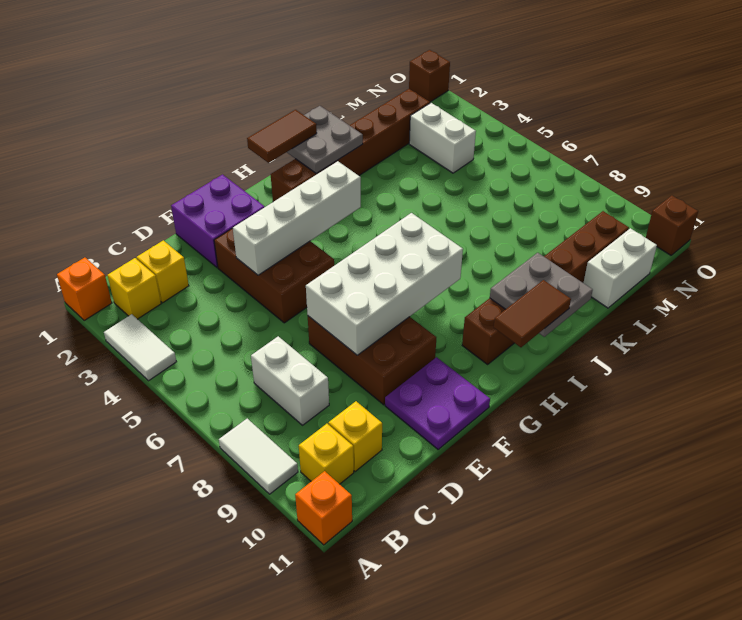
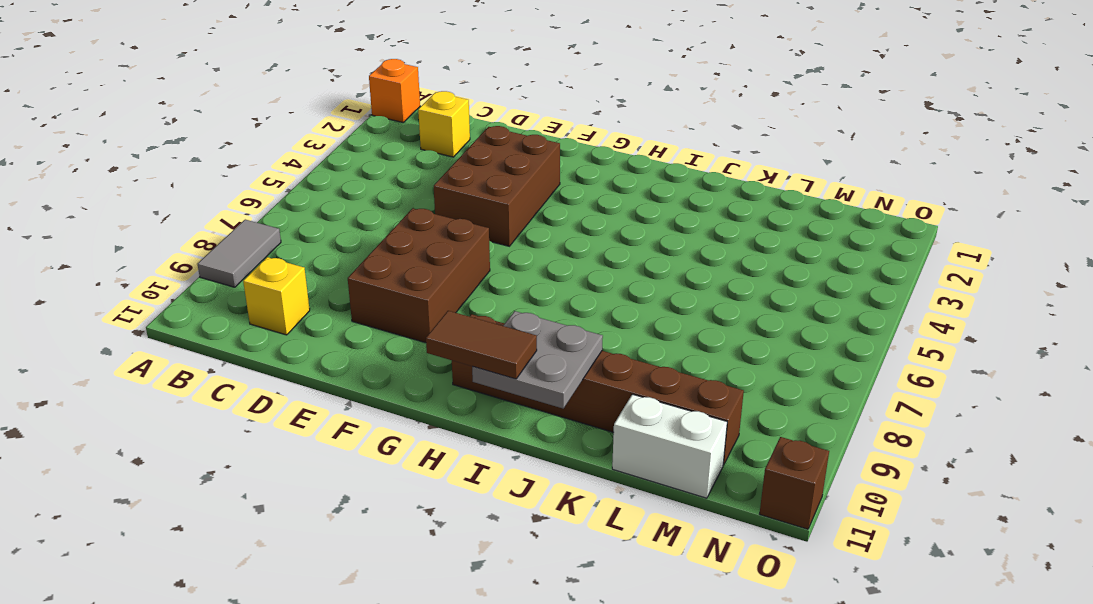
grey 1x2 tile [198,220,281,287] -> white 1x2 tile [219,419,298,494]
none -> white 1x2 tile [104,314,176,381]
none -> orange 1x1 brick [295,471,352,545]
none -> yellow 1x1 brick [107,258,161,319]

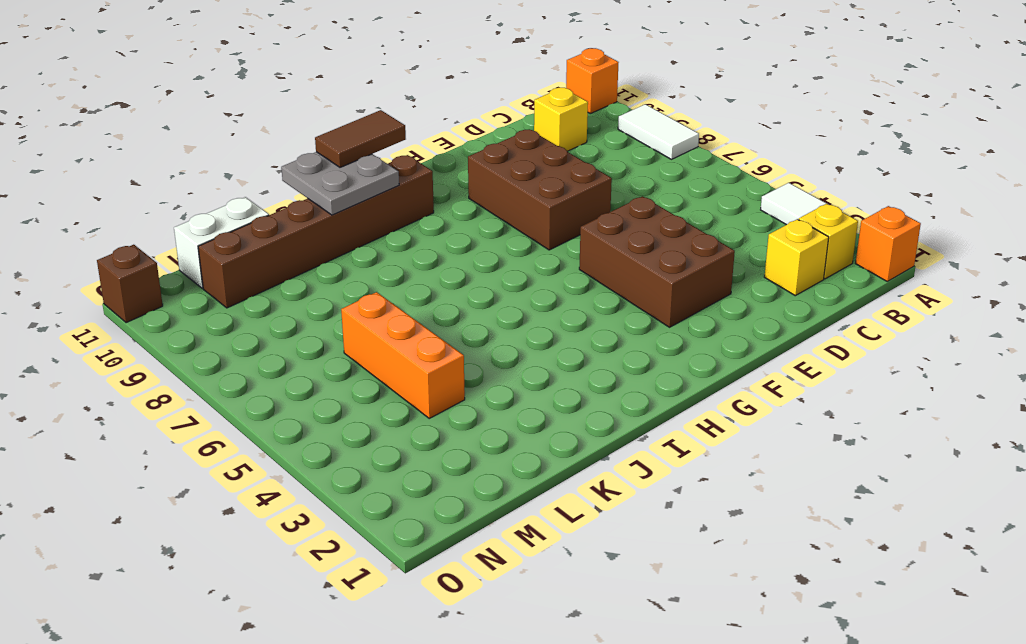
orange 1x3 brick [341,292,465,418] -> none
none -> yellow 1x1 brick [299,424,354,484]
none -> white 1x2 brick [251,336,329,425]
none -> purple 2x2 brick [171,175,264,267]

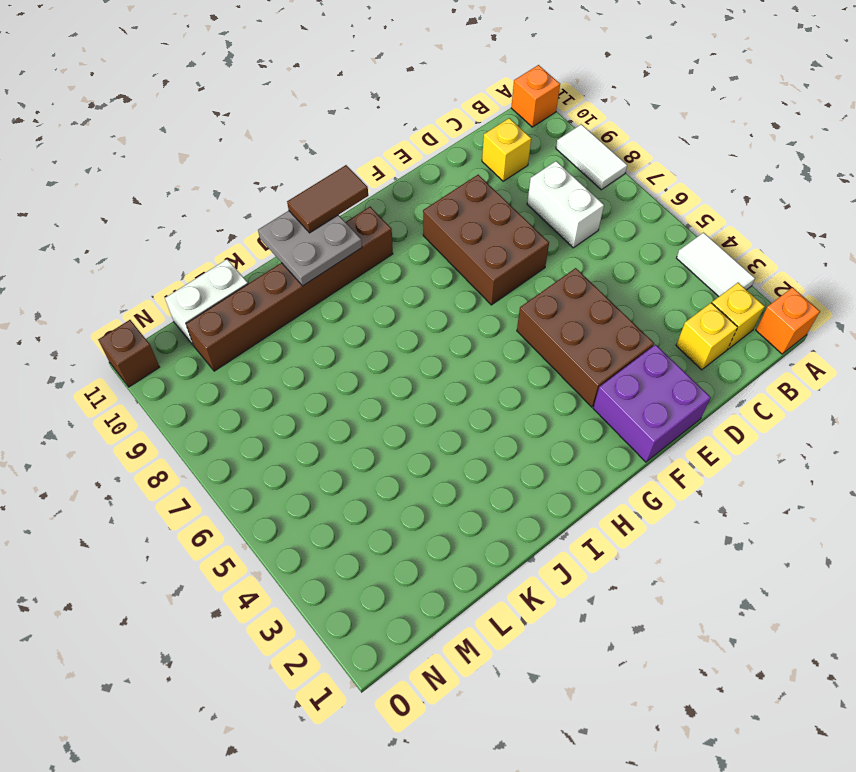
none -> yellow 1x1 brick [299,424,354,484]
none -> purple 2x2 plate [385,357,490,449]
none -> brown 1x6 brick [271,89,430,202]

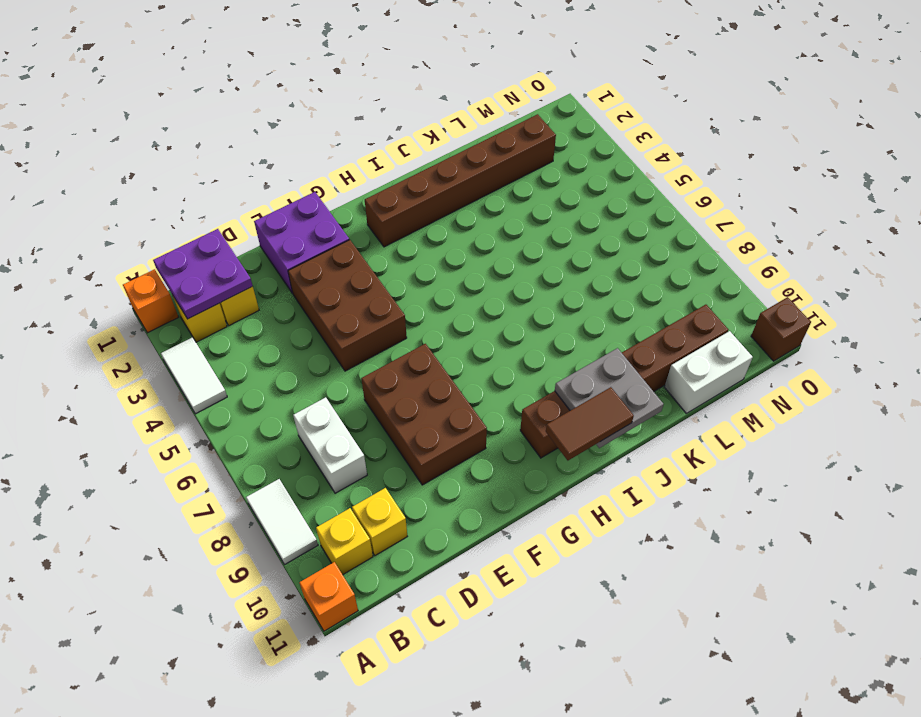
purple 2x2 plate [153,229,253,319] -> purple 2x2 plate moved to [385,357,490,449]
none -> white 1x2 brick [409,103,476,173]
none -> brown 1x1 brick [409,50,450,102]
none -> white 1x4 brick [233,161,361,275]

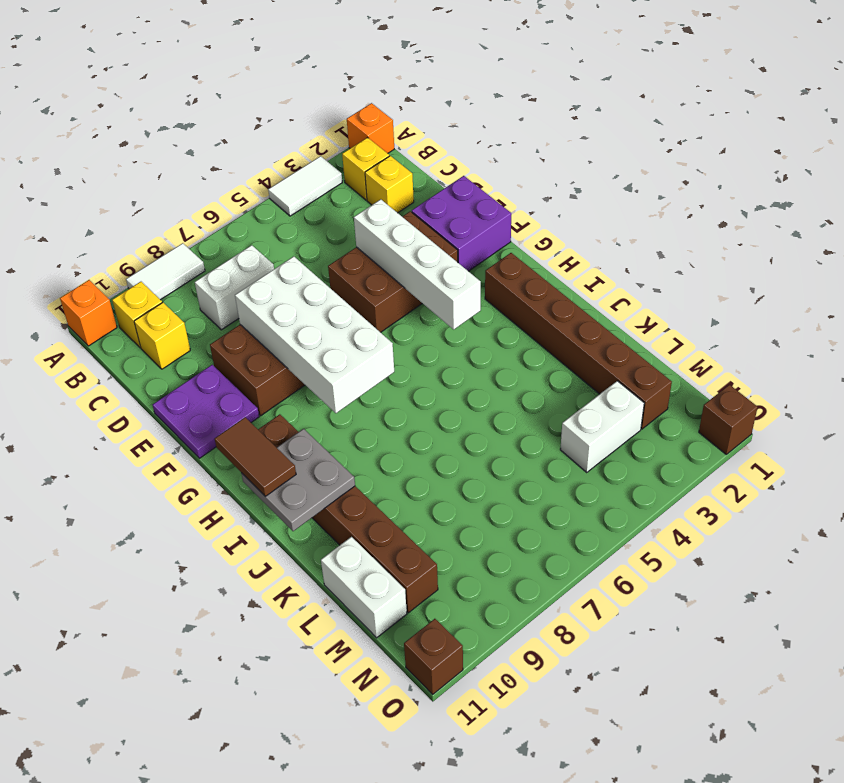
none -> grey 2x2 plate [287,106,363,173]
none -> brown 1x2 tile [247,110,317,163]

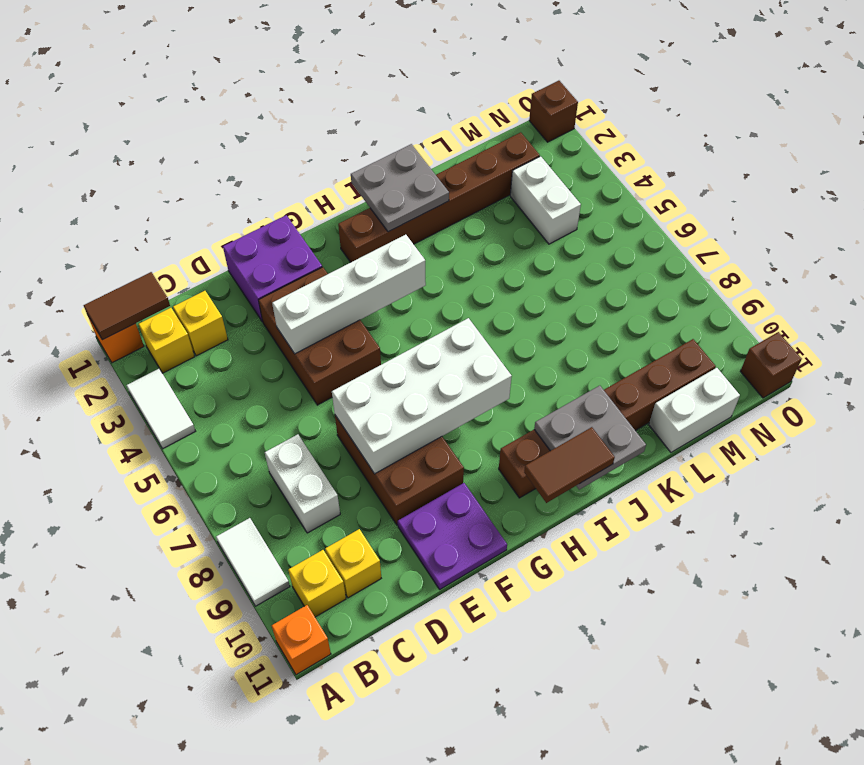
brown 1x2 tile [84,272,170,340] -> brown 1x2 tile moved to [247,110,317,163]

